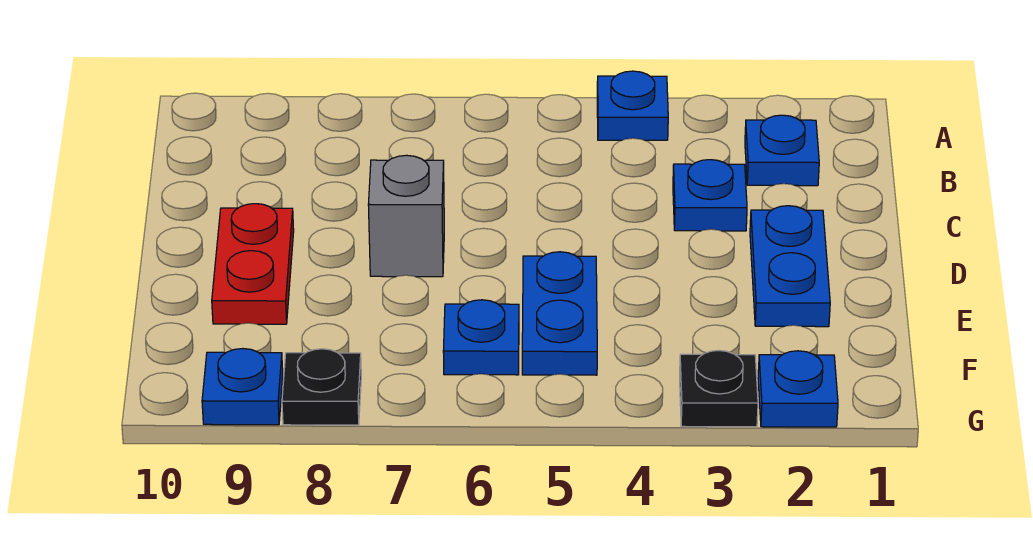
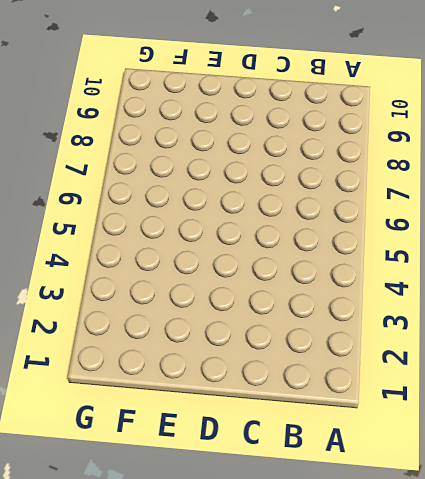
none -> blue 1x1 plate [597,71,668,140]
none -> blue 1x1 plate [745,115,819,186]
none -> blue 1x1 plate [673,160,747,231]

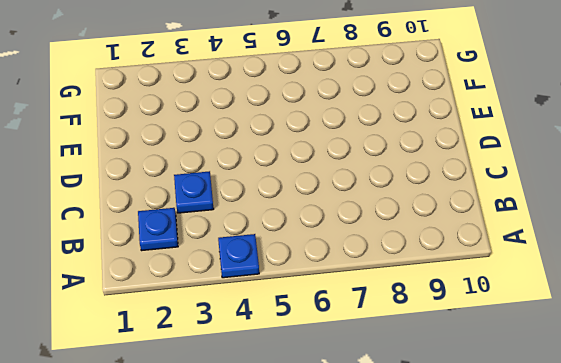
none -> blue 1x2 plate [750,206,830,327]
none -> grey 1x1 brick [368,155,444,277]
none -> red 1x2 plate [212,204,294,324]

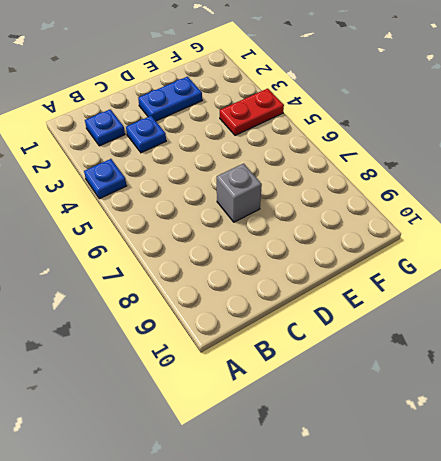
red 1x2 plate [220,89,284,135] -> red 1x2 plate moved to [212,204,294,324]
none -> blue 1x2 plate [522,252,597,375]
none -> blue 1x1 plate [443,300,519,375]
none -> blue 1x1 plate [758,351,838,427]

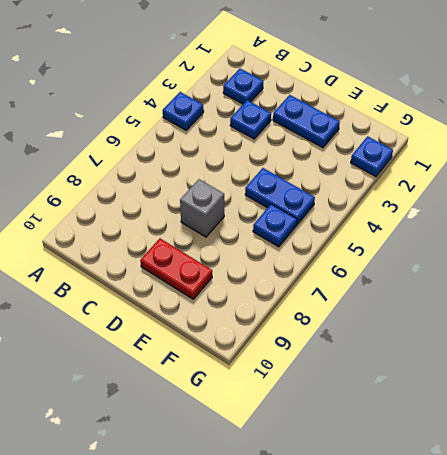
none -> black 1x1 plate [680,350,758,427]
none -> black 1x1 plate [282,349,361,425]
none -> blue 1x1 plate [202,349,283,425]

